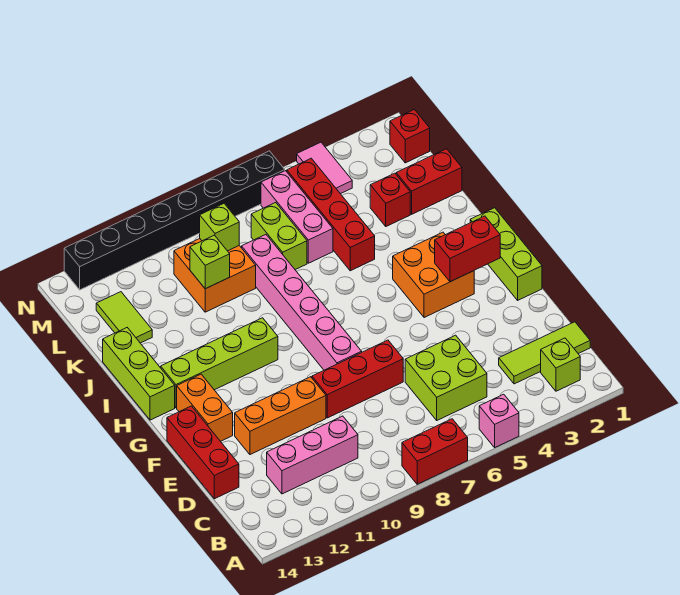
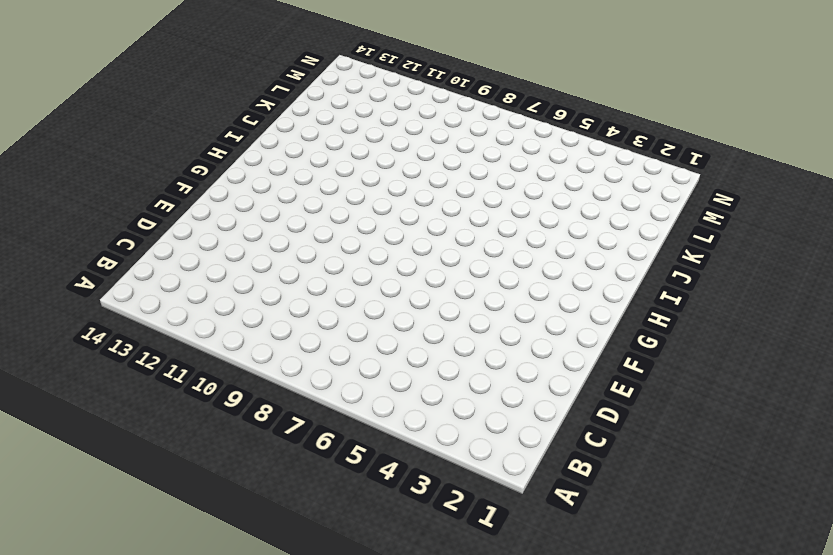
none -> pink 1x1 brick [479,394,519,447]
none -> red 1x2 brick [402,419,468,484]
none -> lime 1x1 brick [541,338,580,391]

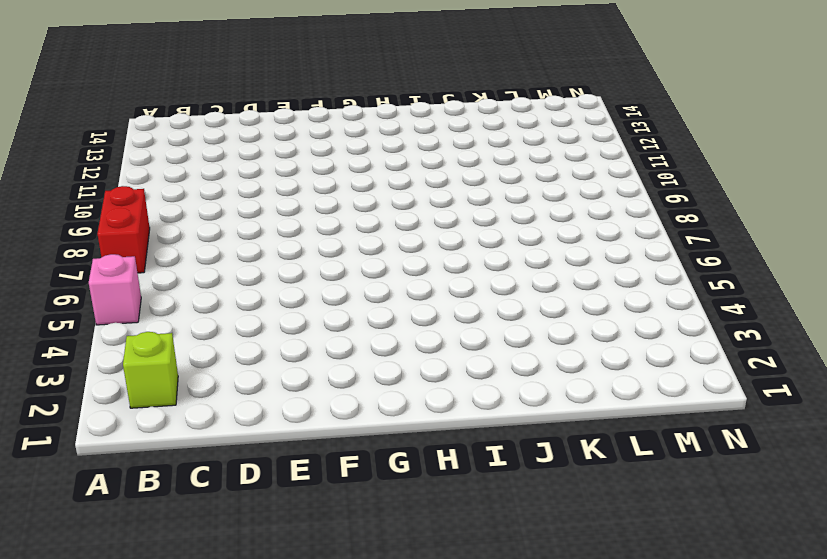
none -> lime 1x3 tile [499,322,590,384]
none -> lime 2x2 brick [405,335,487,420]
none -> pink 1x3 brick [267,416,358,494]

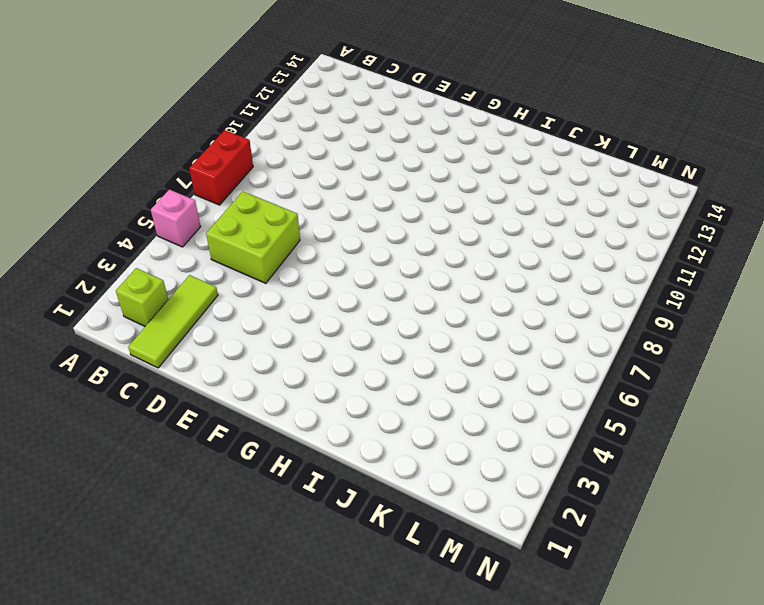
none -> pink 1x3 brick [267,416,358,494]
none -> red 1x3 brick [167,406,239,499]
none -> red 1x3 brick [312,340,403,418]

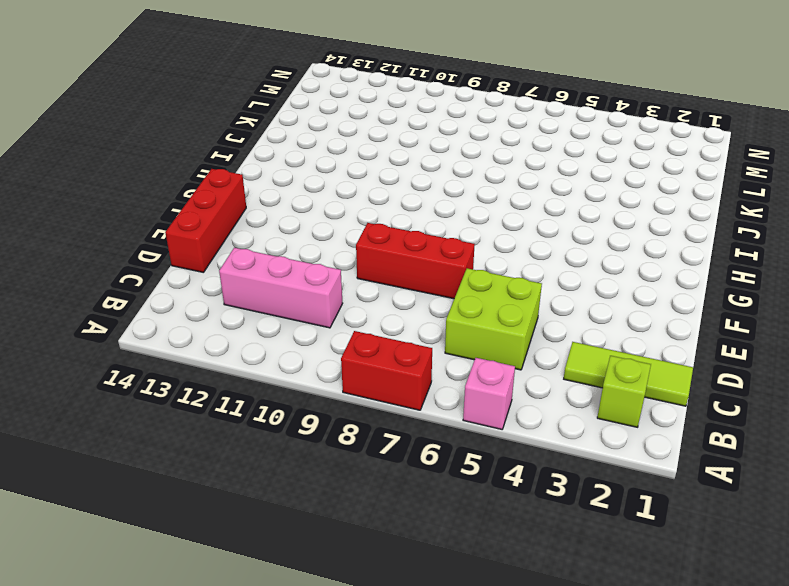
none -> orange 1x3 brick [235,377,326,455]
none -> lime 1x3 brick [470,208,542,300]
none -> pink 1x6 brick [242,235,362,370]

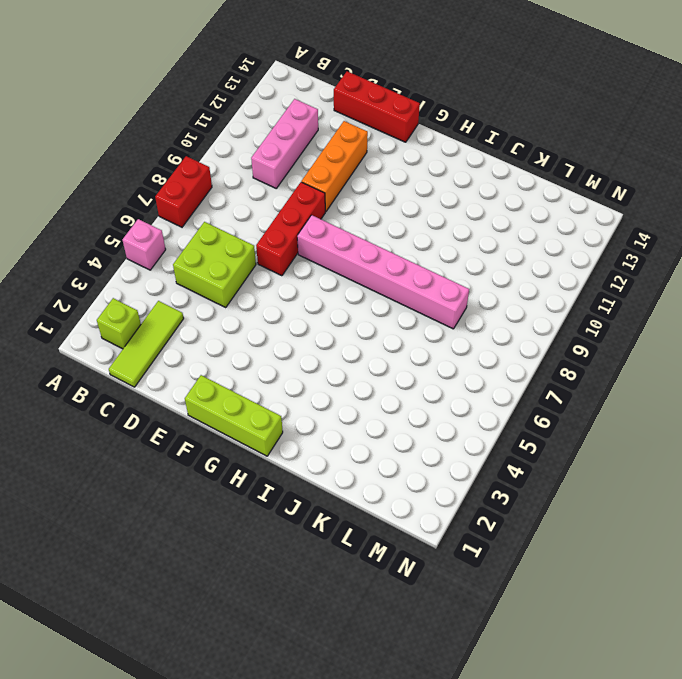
none -> orange 1x2 brick [177,374,233,441]
none -> orange 2x2 brick [393,232,474,318]
none -> lime 1x4 brick [161,318,278,408]

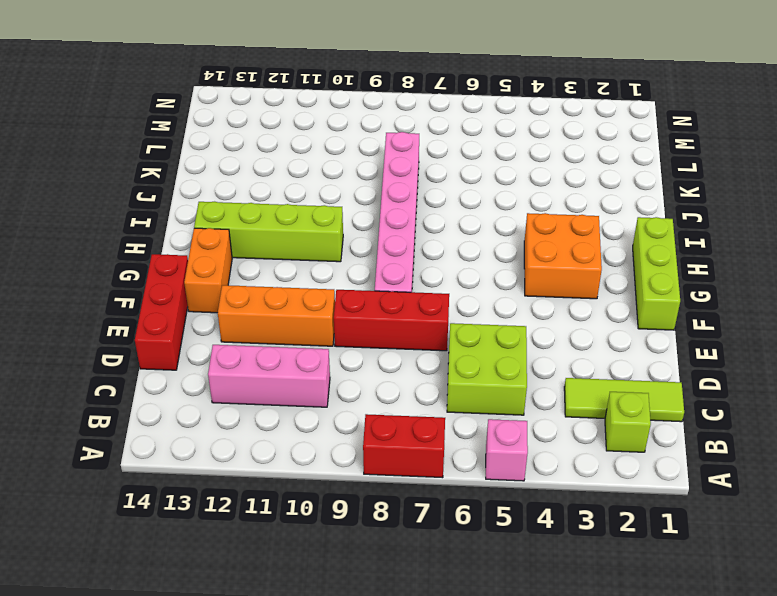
none -> lime 1x3 brick [103,328,175,420]
none -> red 1x4 brick [287,158,375,271]
none -> red 1x2 brick [396,149,462,214]

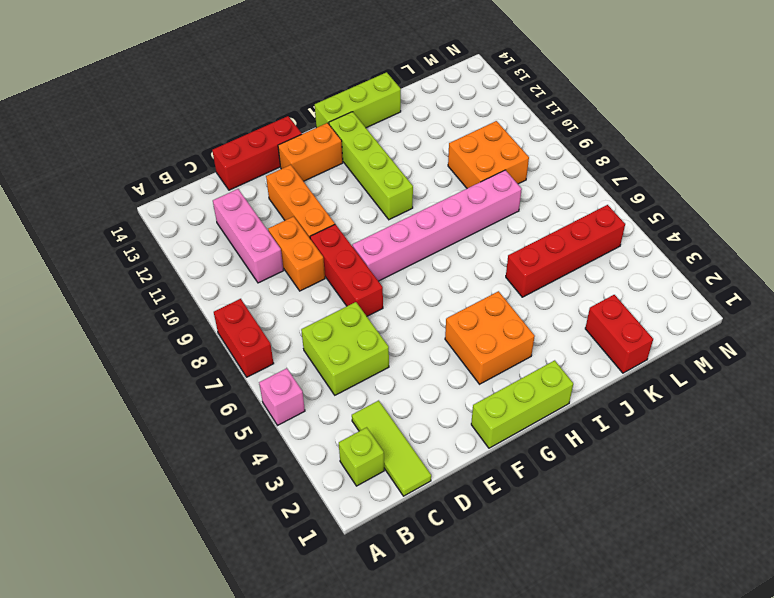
orange 1x2 brick [268,216,325,291] -> none
none -> red 1x1 brick [370,173,410,226]
none -> pink 1x3 brick [261,171,333,263]
none -> lime 1x2 brick [251,203,307,270]

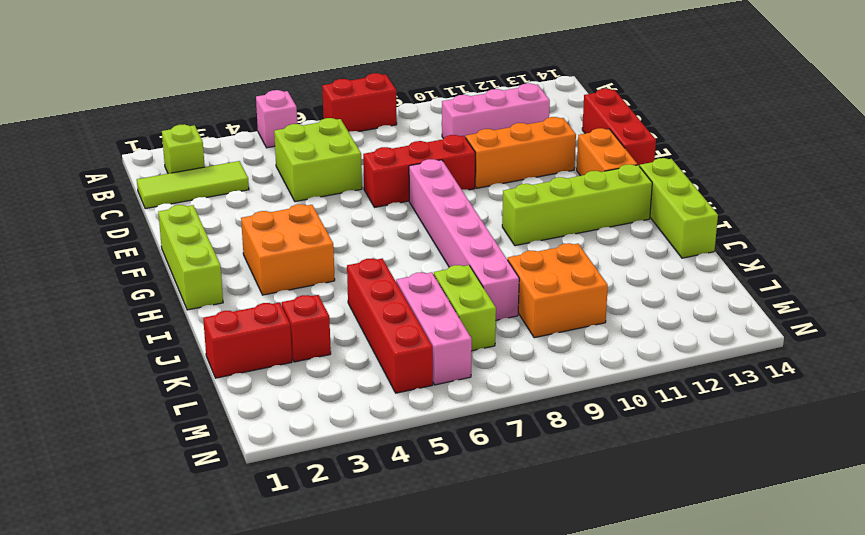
none -> lime 1x2 tile [96,292,152,343]
none -> red 1x1 brick [390,110,430,163]
none -> pink 1x2 tile [297,142,352,194]

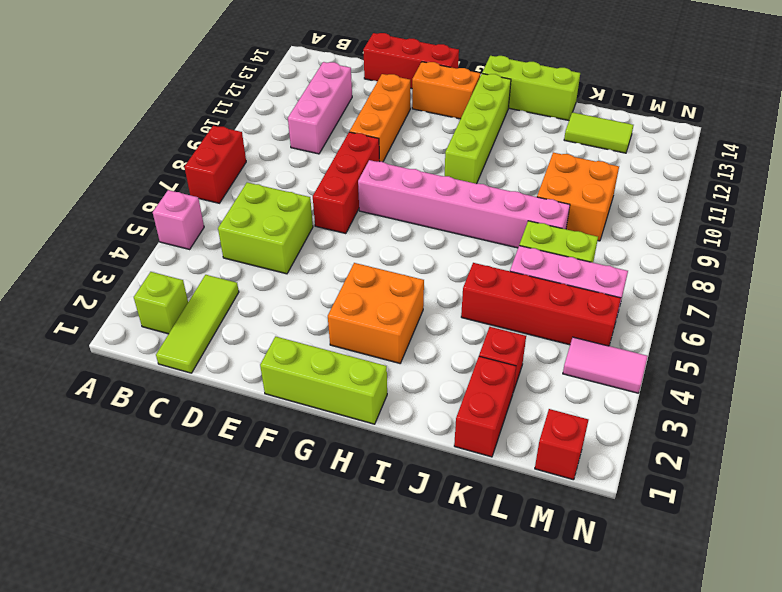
none -> black 1x8 brick [64,151,285,290]
none -> red 1x2 brick [435,216,500,282]
none -> lime 1x1 brick [190,235,230,289]

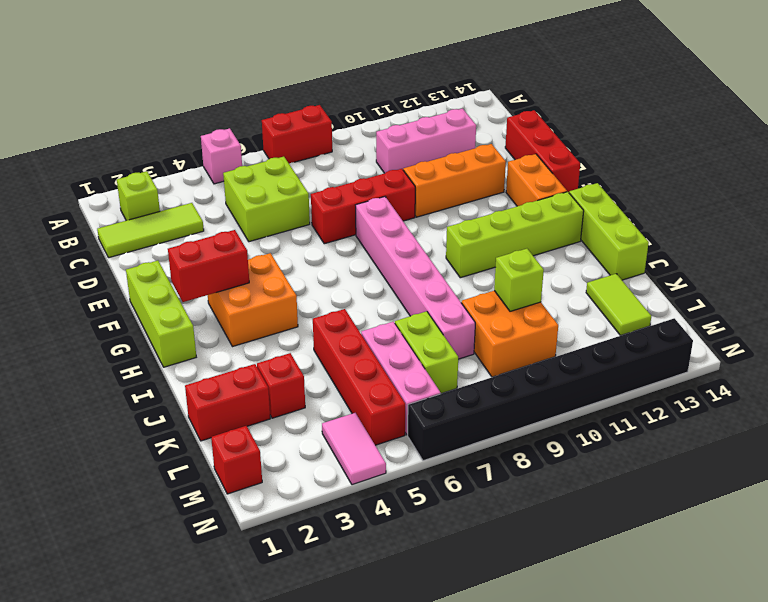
none -> lime 1x1 brick [200,204,239,251]

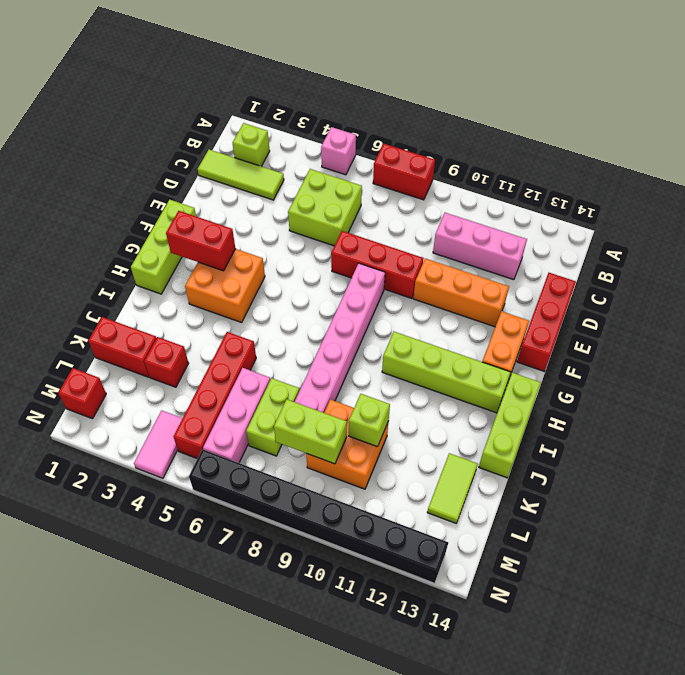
lime 1x2 brick [274,399,347,464] -> lime 1x1 brick [200,204,239,251]

